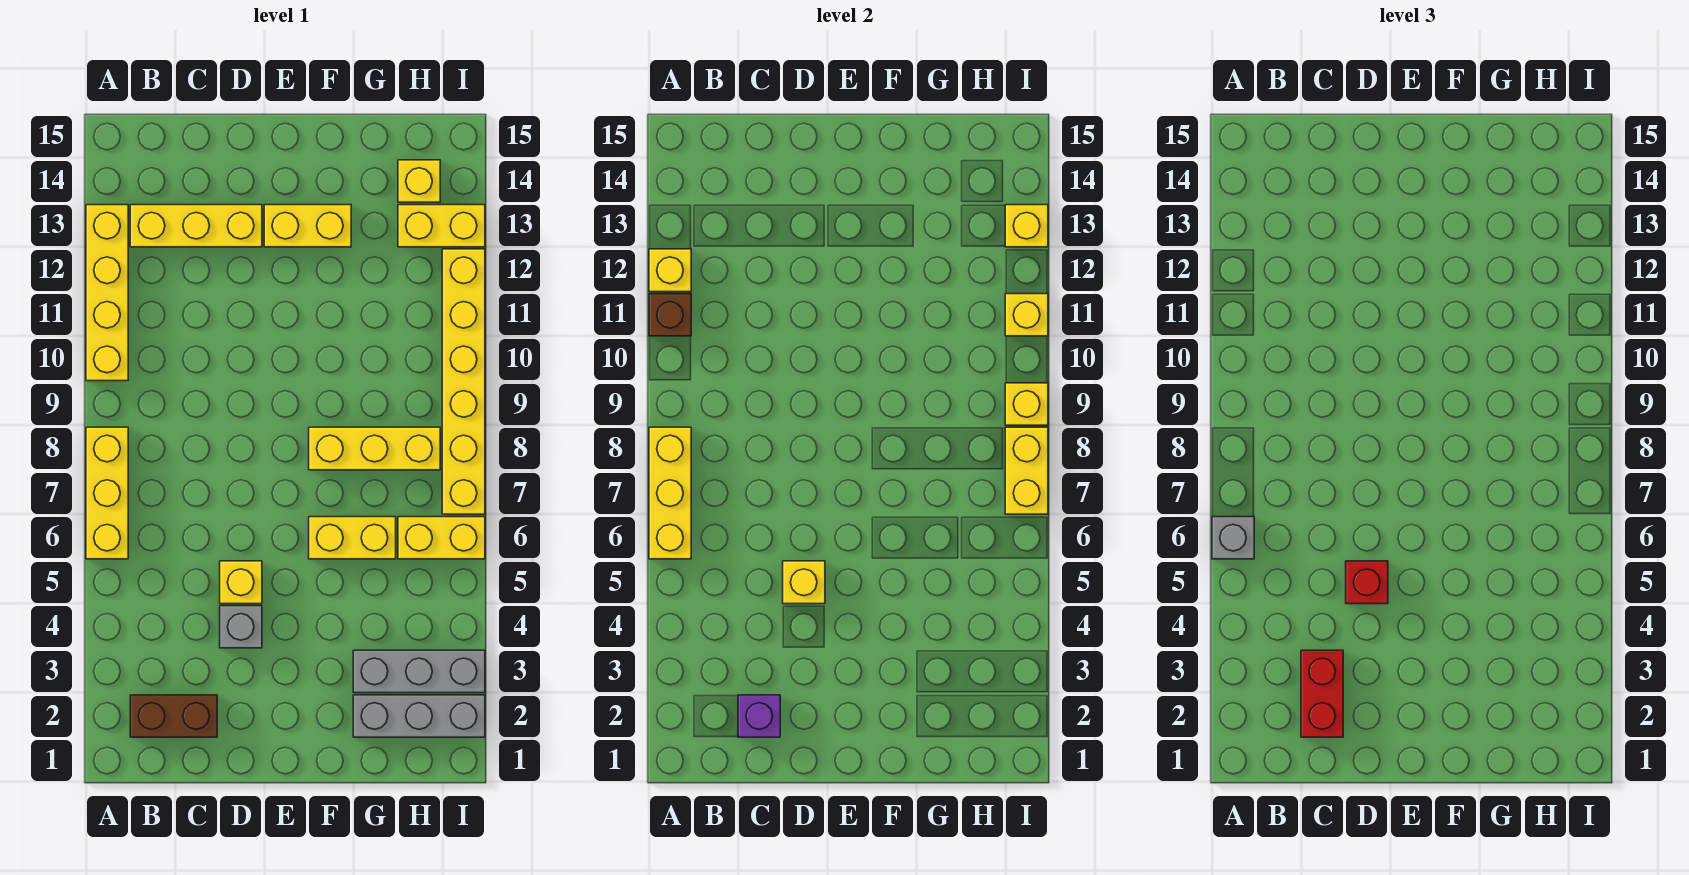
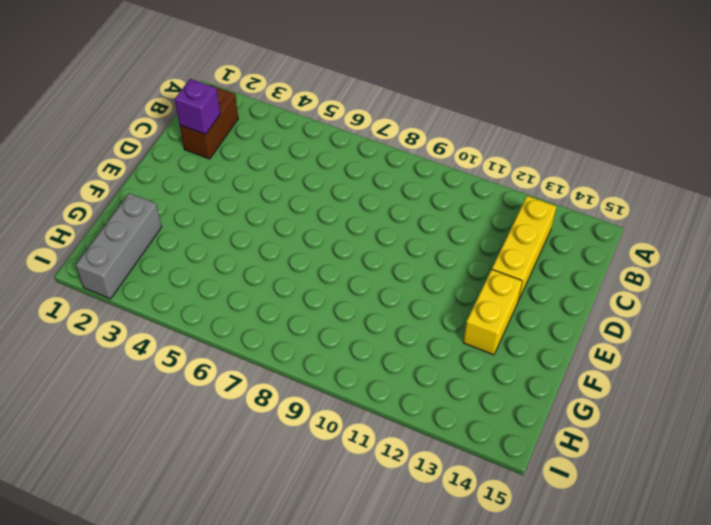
none -> yellow 1x3 brick [86,427,128,559]
none -> yellow 1x4 brick [86,205,128,381]
none -> grey 1x1 brick [220,606,262,648]

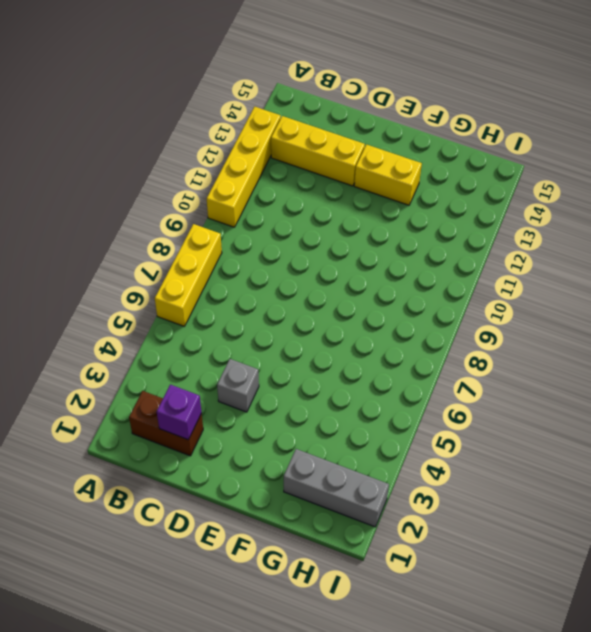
none -> yellow 1x1 brick [220,561,262,604]
none -> yellow 1x2 brick [309,517,396,559]
none -> yellow 1x3 brick [309,427,440,470]

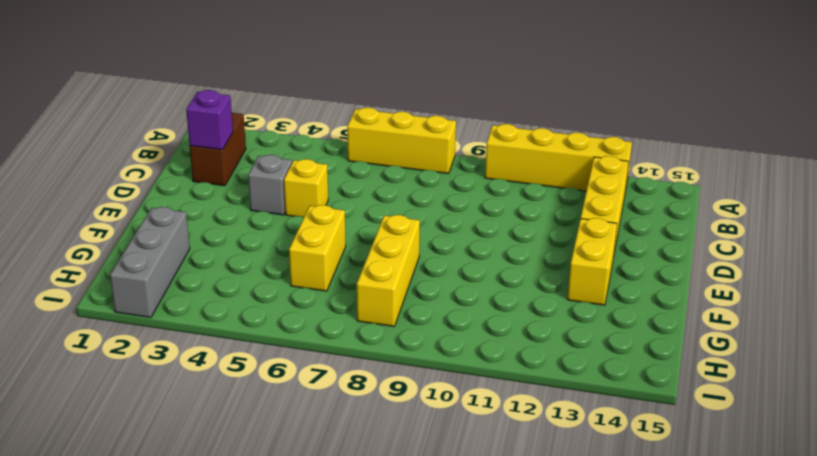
none -> grey 1x3 brick [353,650,485,693]
none -> yellow 1x2 brick [398,517,485,559]
none -> yellow 1x2 brick [398,205,485,247]

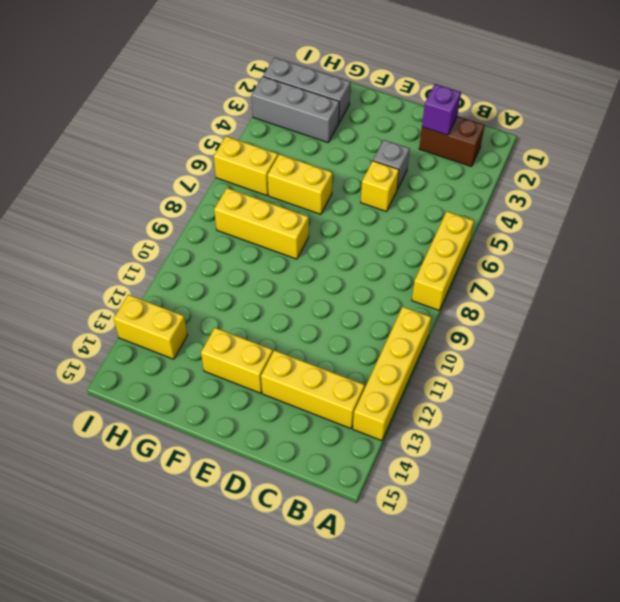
none -> yellow 1x1 brick [398,160,440,202]
none -> yellow 1x6 brick [442,249,485,514]
none -> yellow 1x3 brick [649,427,691,559]

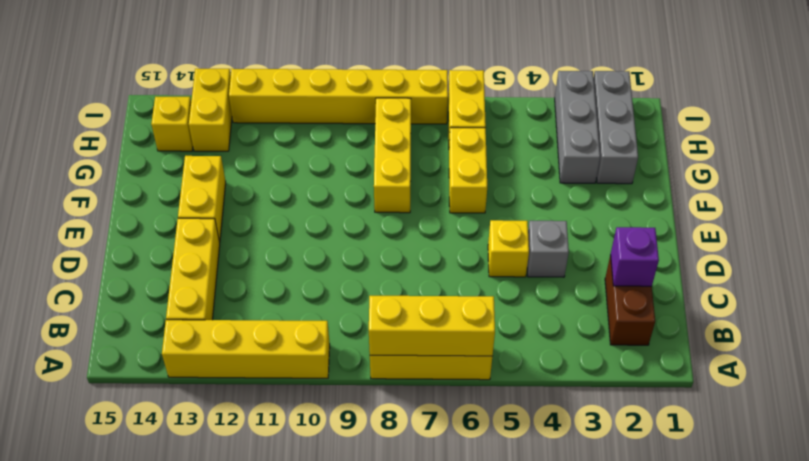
none -> brown 1x1 brick [649,294,691,336]
none -> yellow 1x1 brick [649,249,691,292]
none -> yellow 1x1 brick [783,561,825,604]

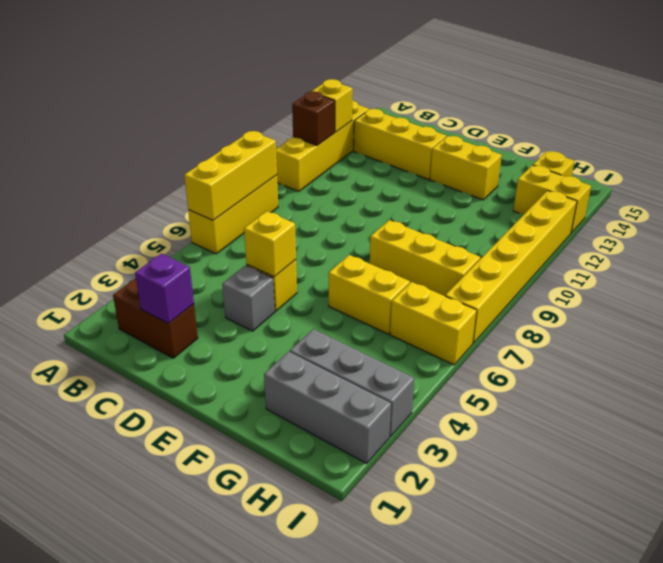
none -> yellow 1x2 brick [1005,427,1048,514]
none -> yellow 1x1 brick [1005,383,1048,425]
none -> yellow 1x1 brick [1005,294,1048,336]

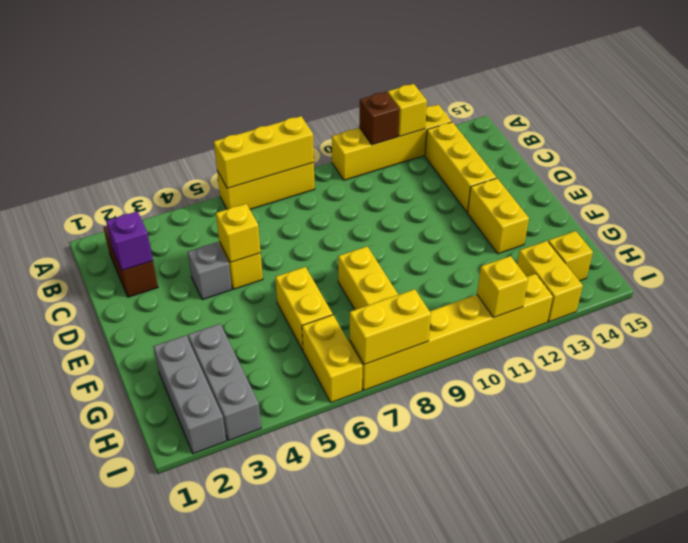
none -> yellow 1x1 brick [1005,383,1048,425]
none -> yellow 1x1 brick [1005,205,1048,247]
none -> grey 1x1 brick [1212,517,1254,559]

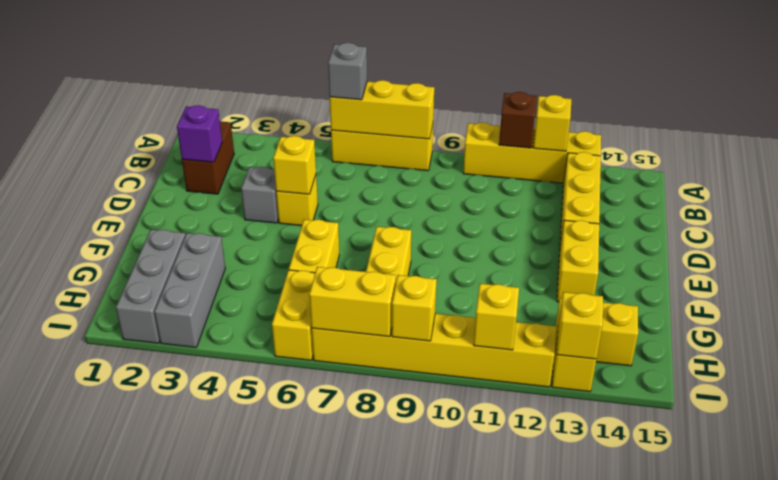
none -> red 1x2 brick [1301,650,1343,737]
none -> red 1x1 brick [1346,561,1388,604]

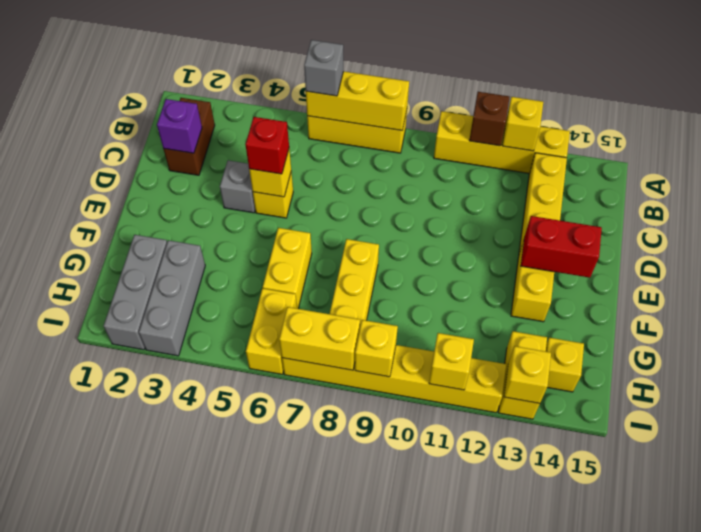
red 1x2 brick [521,216,602,278] -> red 1x2 brick moved to [1301,650,1343,737]

